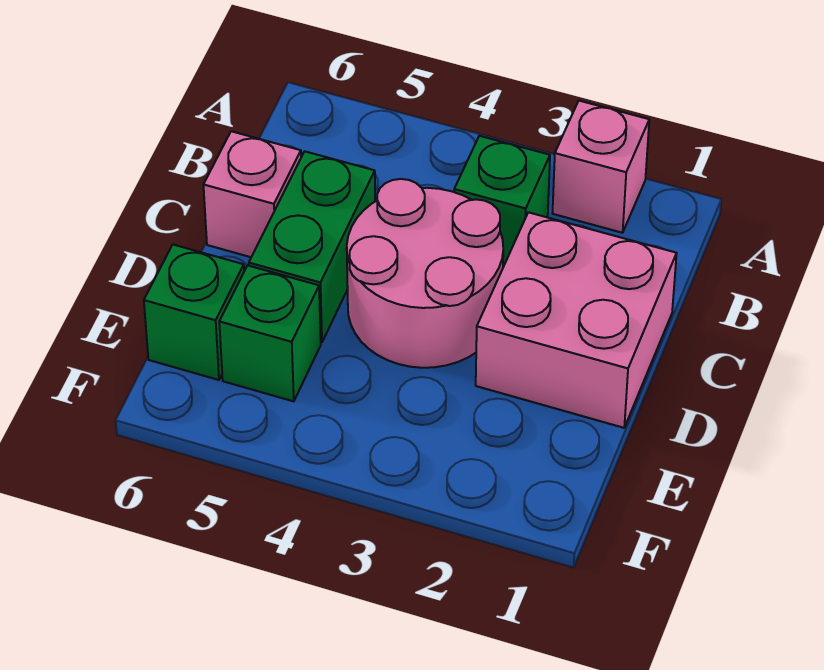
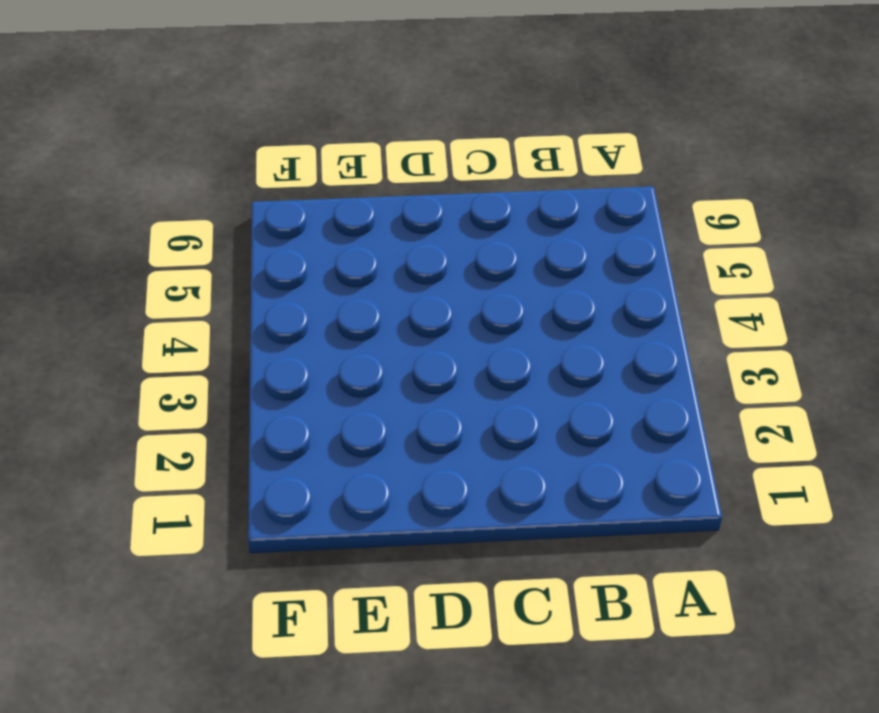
none -> pink 1x1 brick [552,101,649,233]
none -> green 1x1 brick [454,136,550,264]

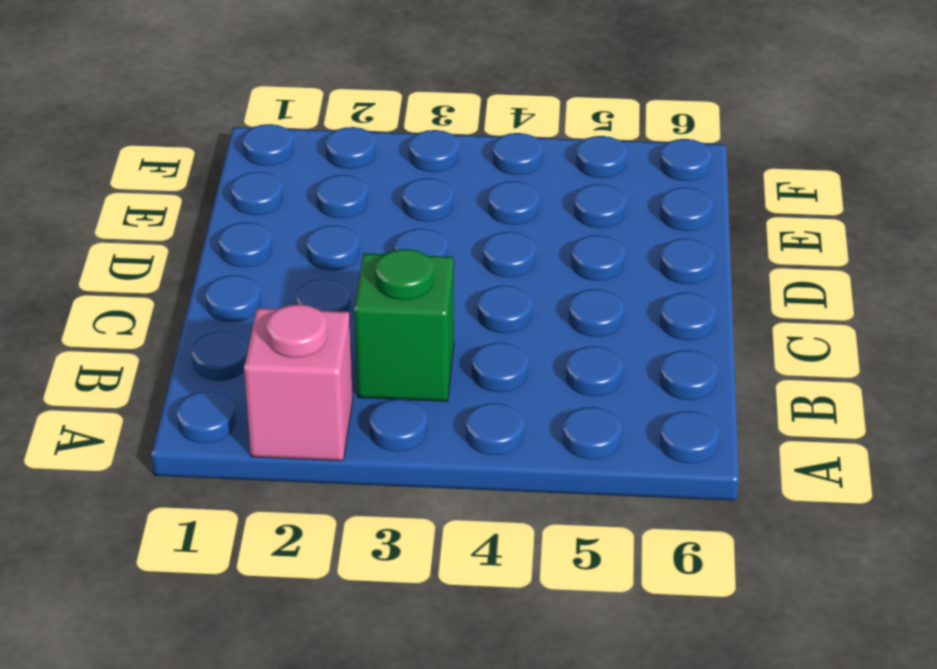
none -> pink 2x2 brick [476,212,677,428]
none -> pink 2x2 round brick [347,179,503,368]

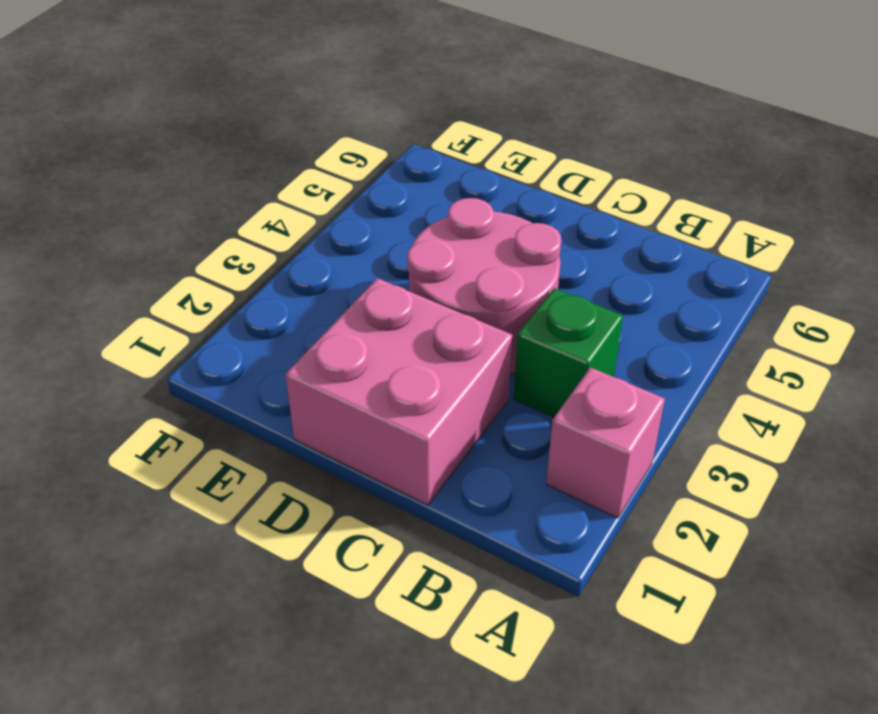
none -> green 1x2 brick [249,151,375,342]
none -> pink 1x1 brick [204,131,301,257]

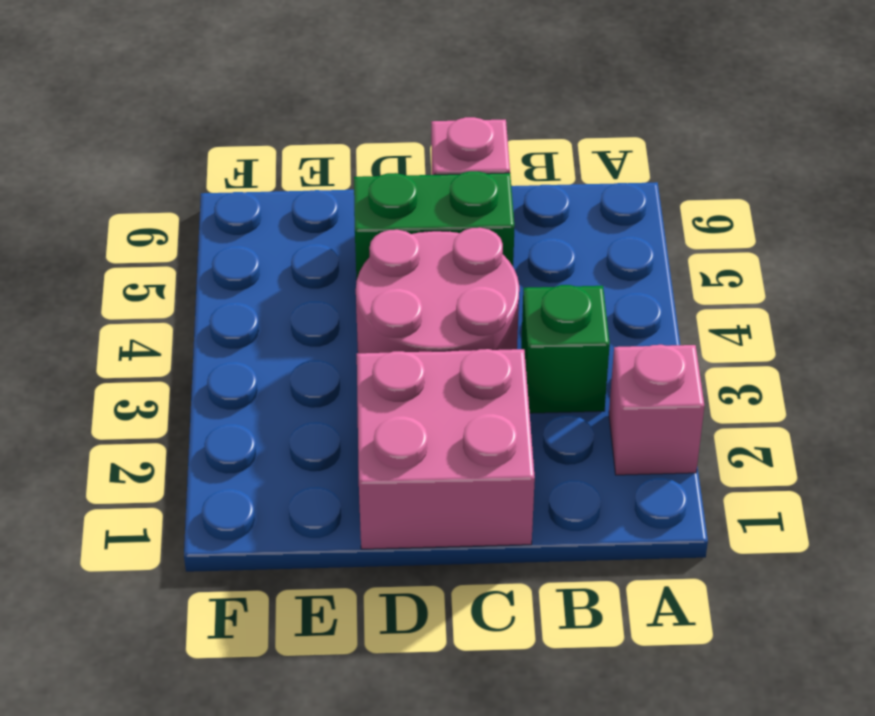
none -> green 1x1 brick [219,265,321,401]
none -> green 1x1 brick [144,245,244,380]

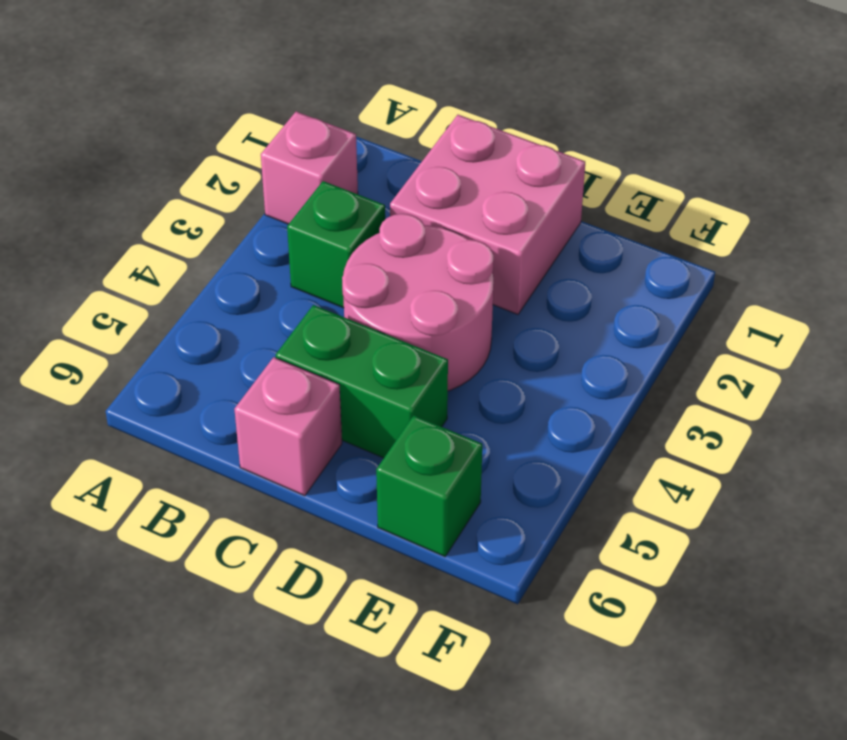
none -> green 1x1 brick [219,265,321,401]

